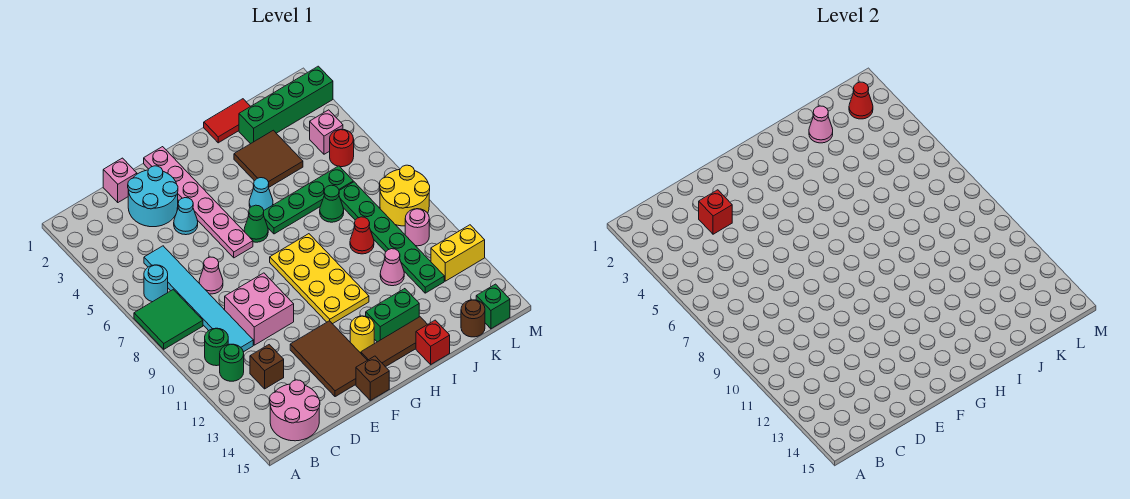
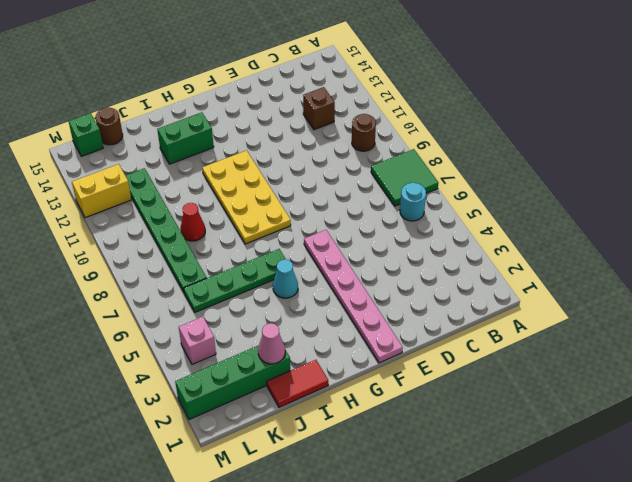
brown 1x1 round brick [352,114,376,151] -> green 1x1 round brick [205,328,228,366]
none -> green 1x1 round brick [220,344,244,381]
none -> pink 2x2 round brick [270,380,320,441]
none -> cyan 1x6 tile [144,246,253,352]
none -> pink 1x1 brick [103,158,137,202]

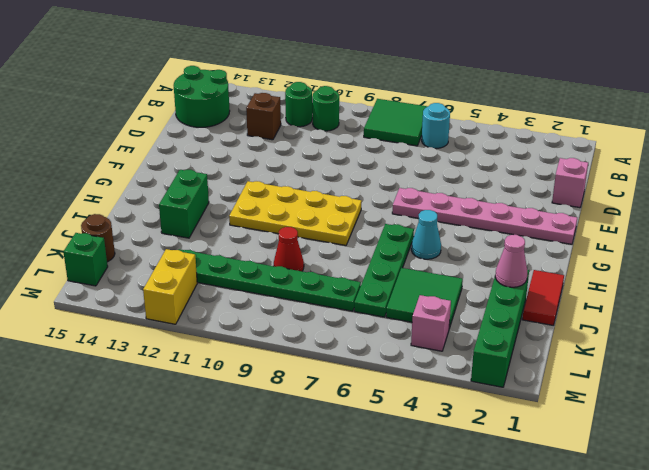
green 2x2 round brick [174,66,230,127] -> pink 2x2 round brick [270,380,320,441]
green 2x2 tile [386,268,463,328] -> brown 2x2 tile [234,130,303,188]
none -> cyan 1x6 tile [144,246,253,352]
none -> cyan 2x2 round brick [128,166,178,227]
none -> pink 1x1 cone [199,257,223,294]
none -> pink 2x2 brick [225,273,294,345]

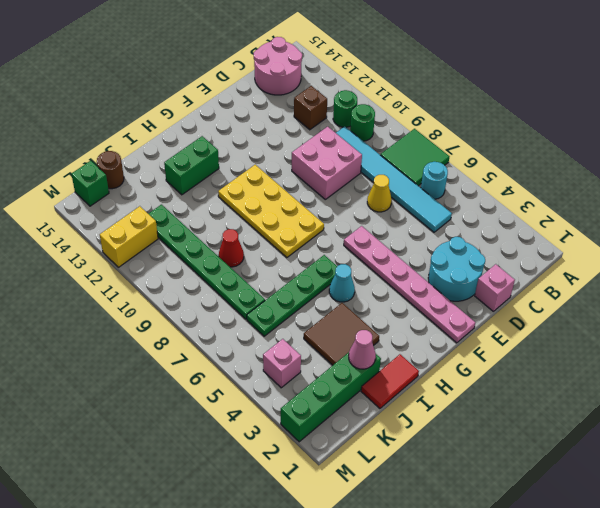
yellow 1x1 cone [367,175,392,212] -> pink 1x1 cone [199,257,223,294]
none -> cyan 1x1 cone [174,198,198,235]
none -> brown 2x3 tile [290,321,367,397]
none -> brown 1x1 brick [356,356,389,400]
none -> green 1x1 cone [244,205,268,242]

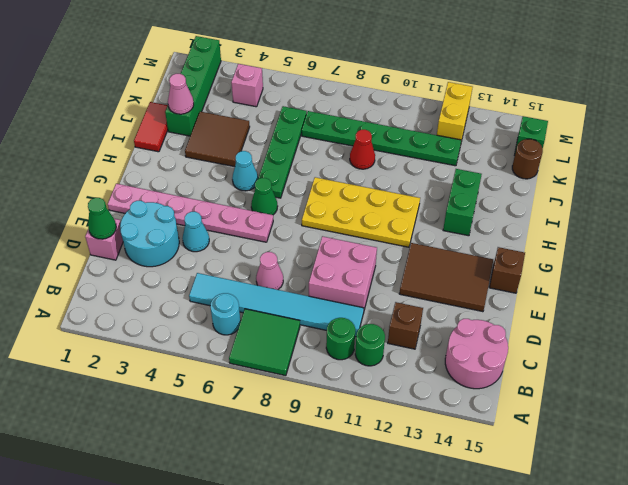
green 1x1 cone [88,198,116,239] -> green 1x1 cone moved to [320,185,344,222]
none -> yellow 1x1 round brick [350,316,374,353]
none -> brown 1x3 tile [361,317,428,367]
none -> red 1x1 brick [416,320,450,364]
none -> pink 1x1 cone [380,249,404,286]

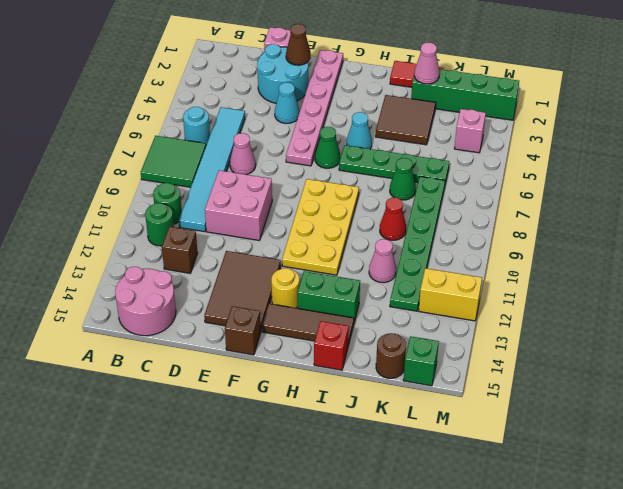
brown 1x1 cone [286,24,311,65] -> none
none -> red 1x1 round brick [330,129,354,167]
none -> yellow 2x2 round brick [380,165,430,226]
none -> pink 1x1 round brick [405,209,429,246]
none -> red 1x1 brick [699,190,732,234]

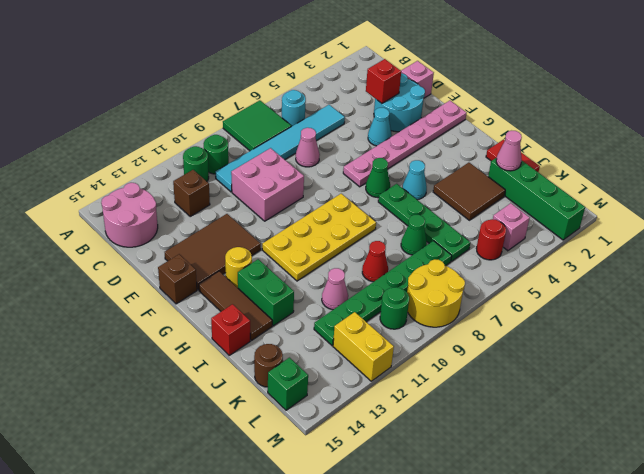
green 1x1 round brick [380,287,409,329] -> pink 1x1 round brick [405,209,429,246]
none -> red 1x1 cone [849,82,873,119]

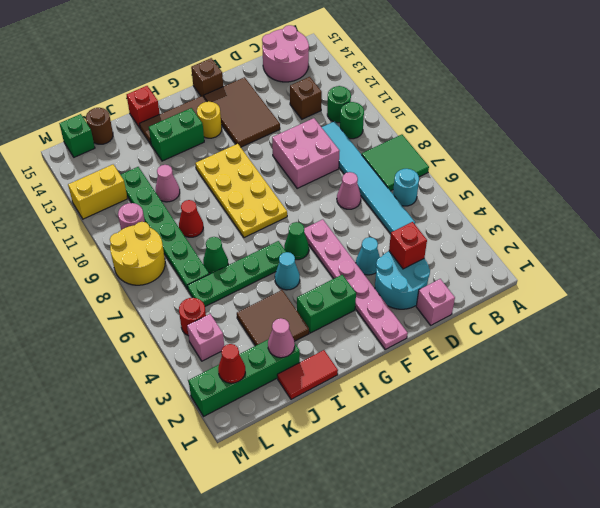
green 1x2 brick [297,275,356,333] -> none

